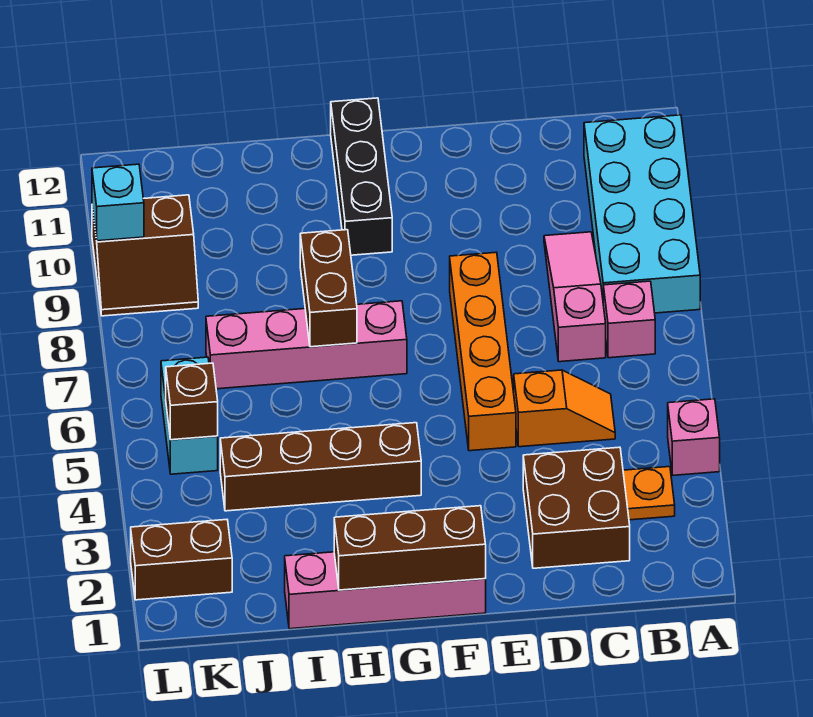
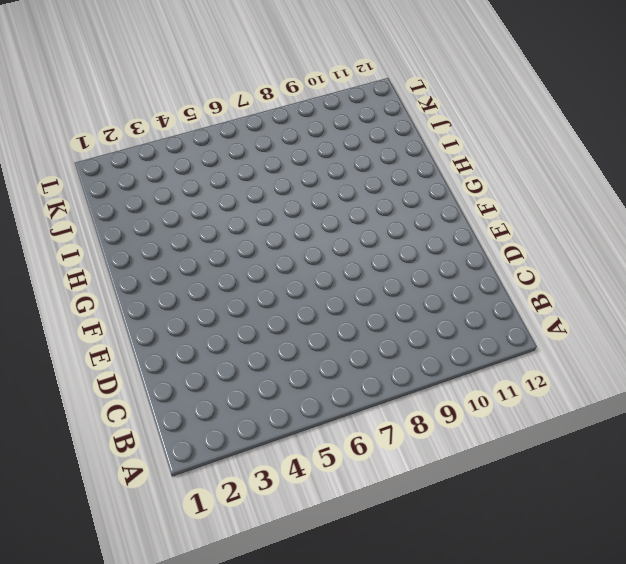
none -> pink 1x1 brick [668,399,720,475]
none -> cyan 2x4 brick [584,115,700,313]
none -> orange 1x1 plate [623,467,675,520]

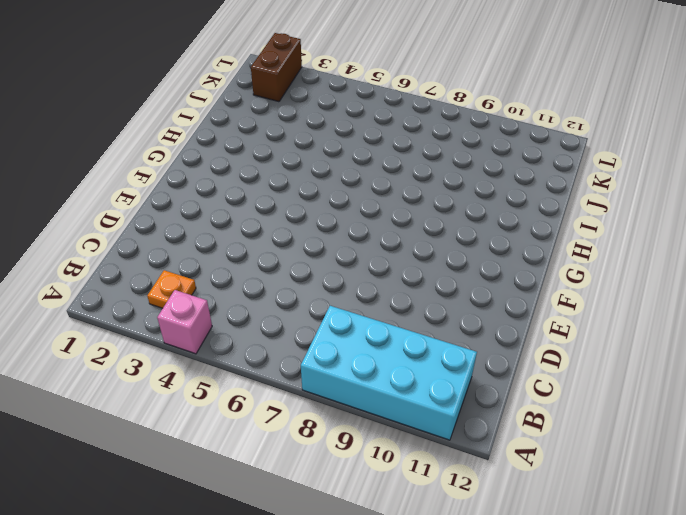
none -> pink 1x1 brick [603,281,655,358]
none -> brown 2x2 brick [523,447,630,568]
none -> orange 1x2 slope [514,370,615,447]

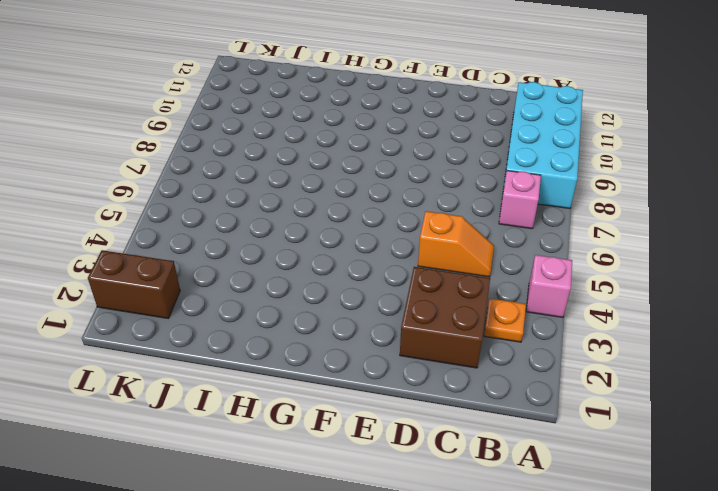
none -> pink 1x3 slope [544,232,606,362]
none -> orange 1x4 brick [450,252,516,451]
none -> pink 1x4 brick [285,552,486,629]

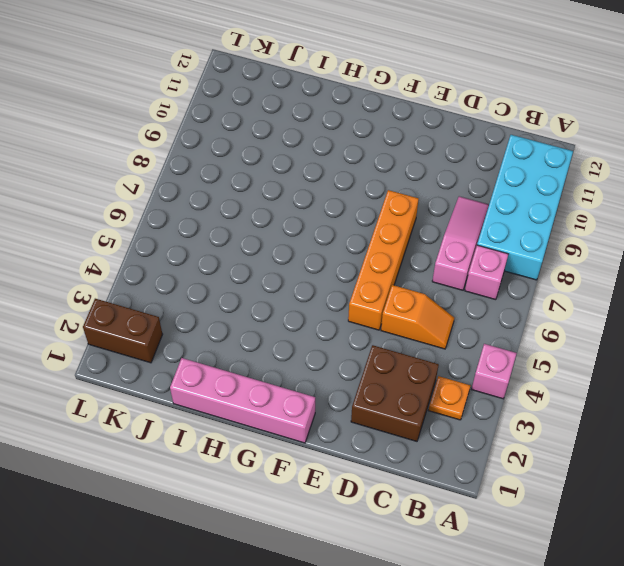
none -> brown 1x4 brick [220,423,421,511]
none -> pink 1x4 brick [206,301,407,389]
none -> black 1x3 brick [331,98,392,255]

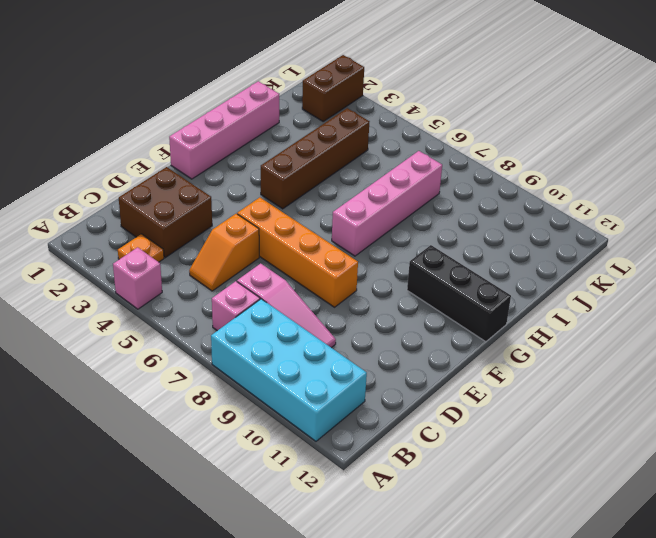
none -> cyan 1x2 brick [161,357,218,474]
none -> brown 2x2 slope [92,195,198,316]
none -> brown 1x3 brick [334,506,486,590]

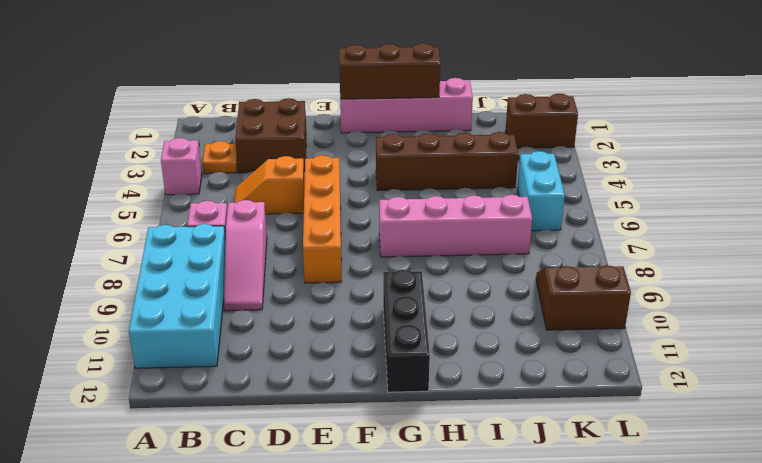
none -> brown 1x2 brick [300,230,357,347]
none -> brown 1x1 brick [166,363,218,440]
none -> cyan 1x1 brick [92,164,144,241]

